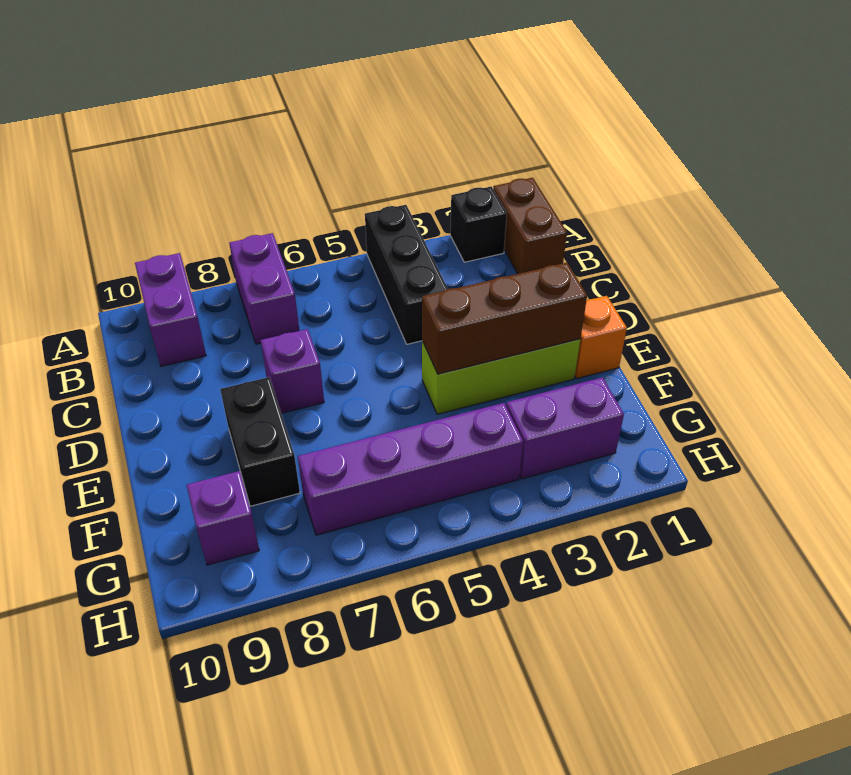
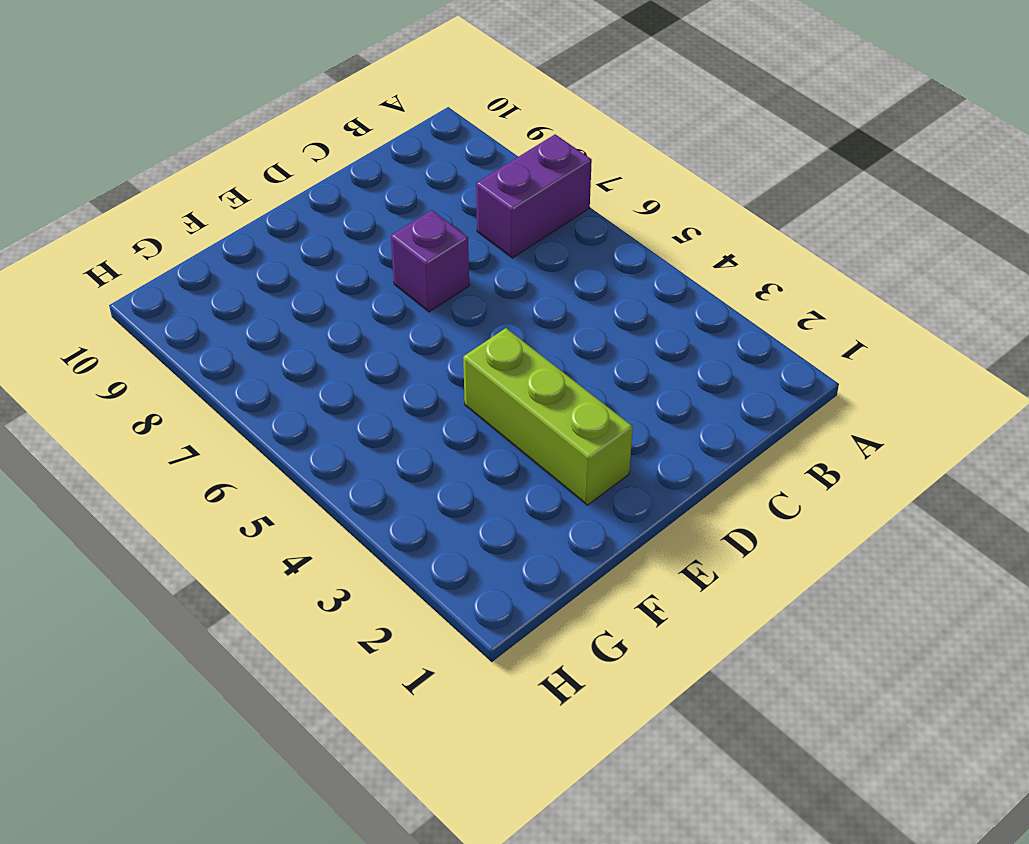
none -> brown 1x2 brick [493,178,567,274]
none -> black 1x1 brick [450,187,507,262]
none -> black 1x3 brick [365,205,448,344]

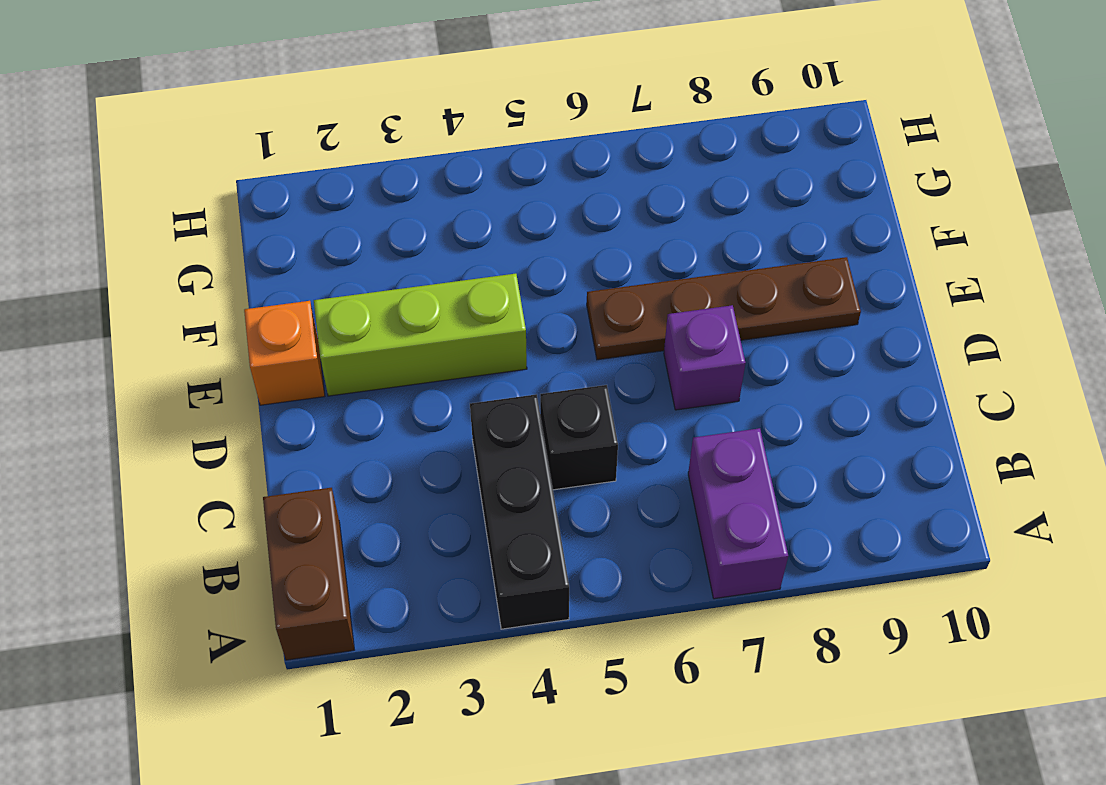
black 1x1 brick [540,385,618,490] -> black 1x1 brick moved to [450,187,507,262]
brown 1x4 plate [587,257,861,360] -> black 1x2 brick [220,377,300,506]
none -> purple 1x2 brick [135,253,206,366]
none -> purple 1x2 brick [506,377,624,479]
none -> purple 1x4 brick [298,403,523,535]

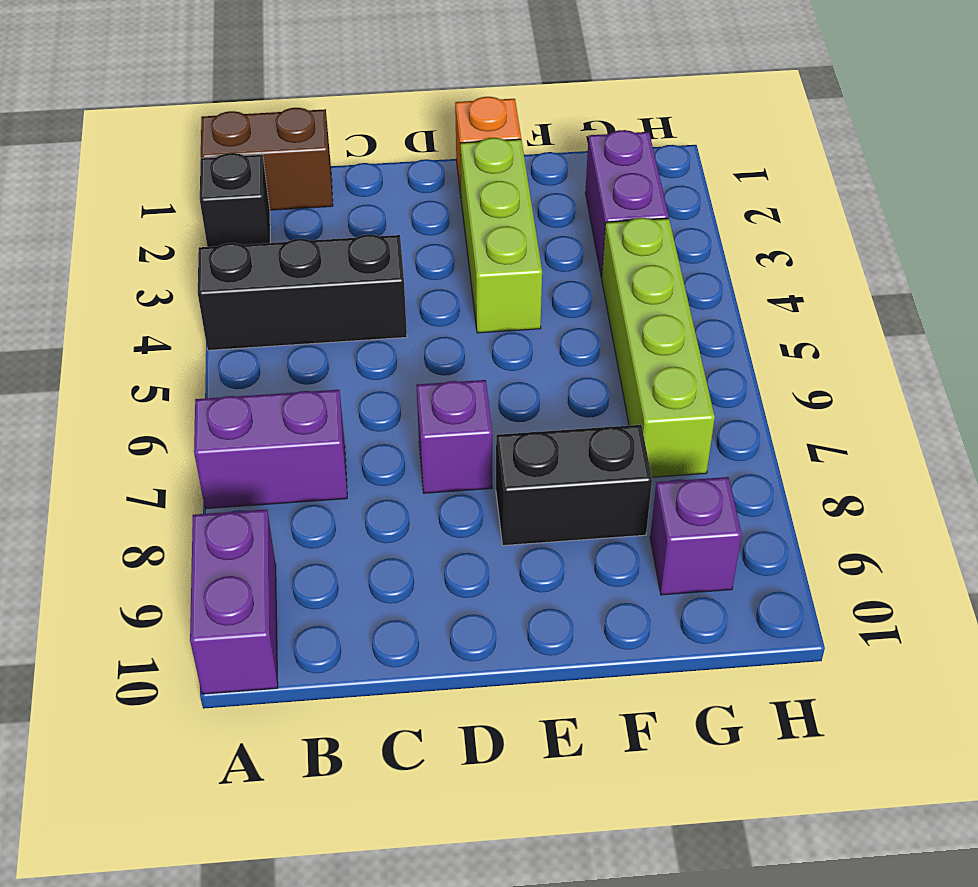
purple 1x2 brick [190,509,278,694] -> purple 1x2 brick turned to [135,253,206,366]
lime 1x4 brick [602,218,715,477] -> purple 1x4 brick [298,403,523,535]
none -> brown 1x3 brick [422,263,587,374]

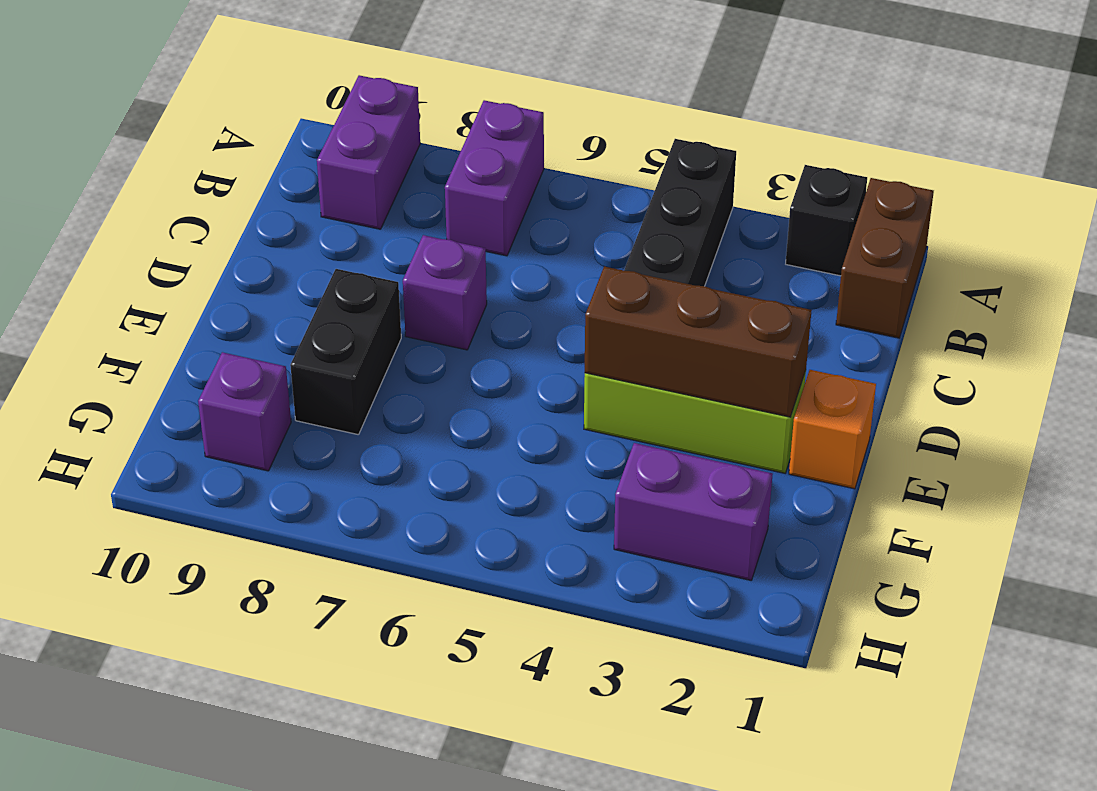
none -> purple 1x4 brick [298,403,523,535]

